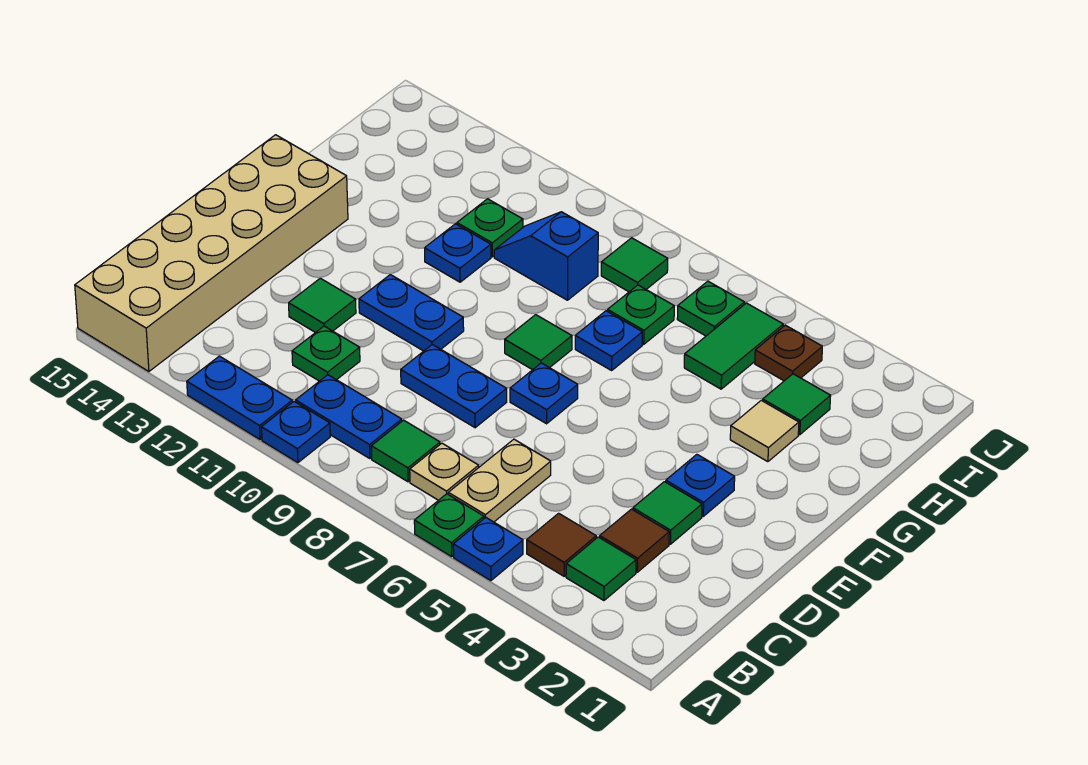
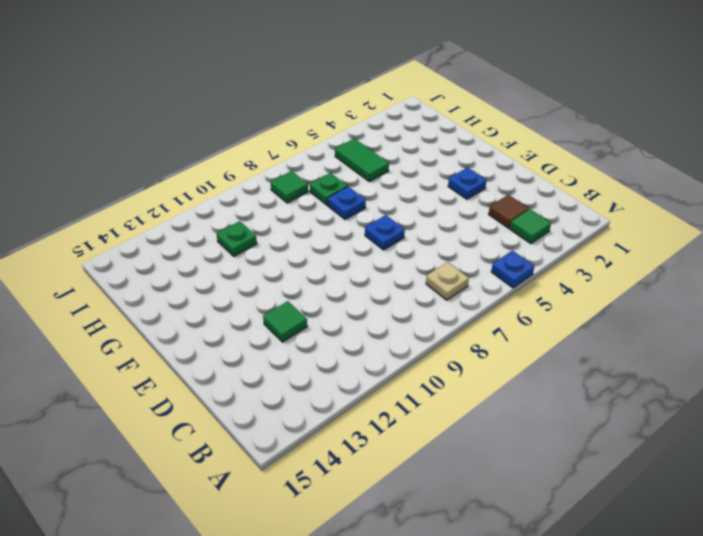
none -> green 1x1 plate [414,494,484,557]
none -> blue 1x1 plate [261,402,330,463]
none -> blue 1x2 plate [187,356,292,439]
none -> tan 2x6 brick [75,135,348,371]

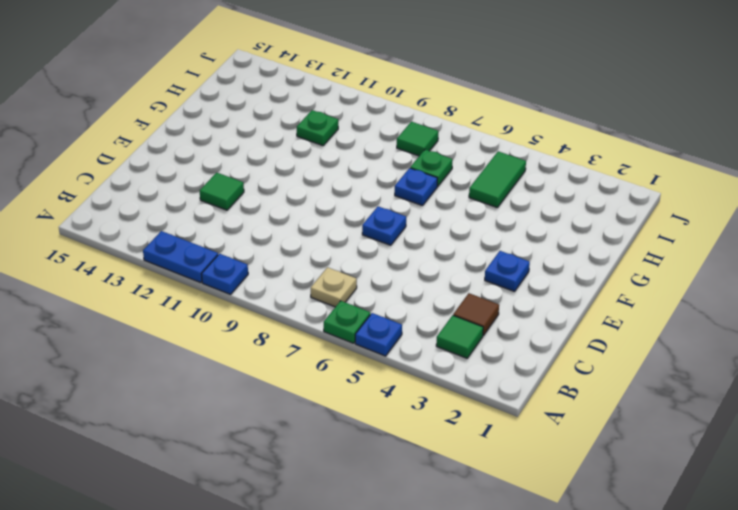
none -> tan 2x6 brick [75,135,348,371]
none -> brown 1x1 tile [527,513,596,576]
none -> tan 1x2 plate [448,439,551,522]
none -> green 1x1 tile [371,420,440,482]

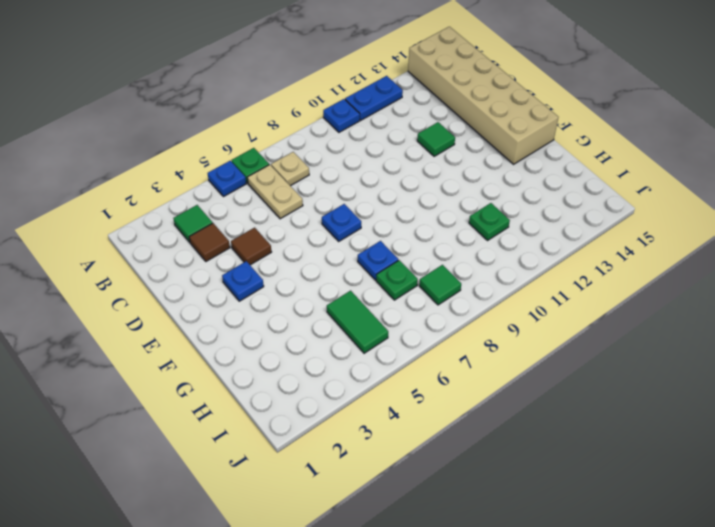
brown 1x1 tile [231,228,271,265] -> brown 1x1 tile moved to [527,513,596,576]
none -> green 1x1 tile [371,420,440,482]
none -> blue 1x2 plate [296,375,402,459]
none -> green 1x1 plate [292,326,360,381]
none -> green 1x1 tile [633,482,702,544]

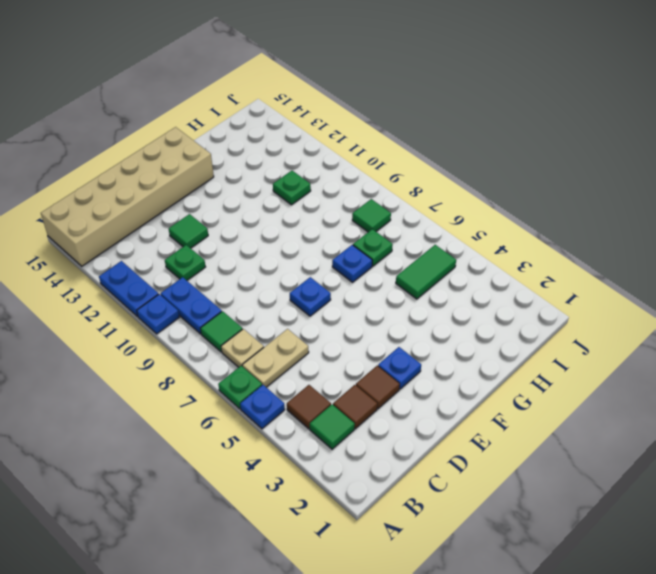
brown 1x1 tile [356,366,400,409] -> green 1x1 tile [633,482,702,544]
none -> blue 1x2 plate [401,345,507,428]
none -> blue 1x2 plate [359,275,464,351]
none -> green 1x1 tile [505,315,572,370]
none -> tan 1x1 tile [730,400,799,462]

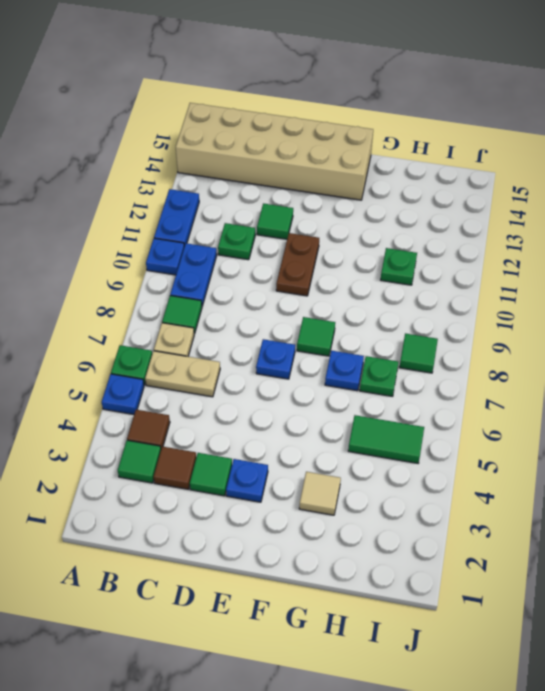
brown 1x2 plate [276,233,319,296] -> blue 1x2 plate [359,275,464,351]
none -> blue 1x2 plate [401,345,507,428]
none -> blue 1x1 plate [425,224,491,282]
none -> green 1x1 tile [763,374,831,435]
none -> blue 1x2 slope [494,212,598,300]

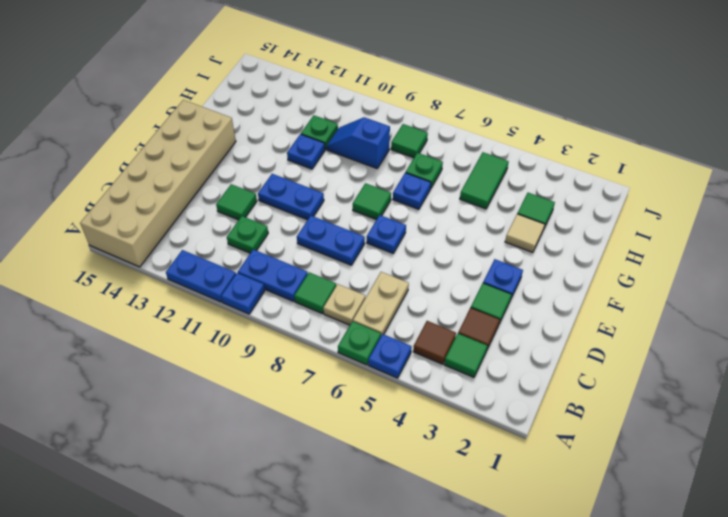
none -> brown 1x1 plate [755,325,822,381]
none -> green 1x1 plate [677,281,745,336]

